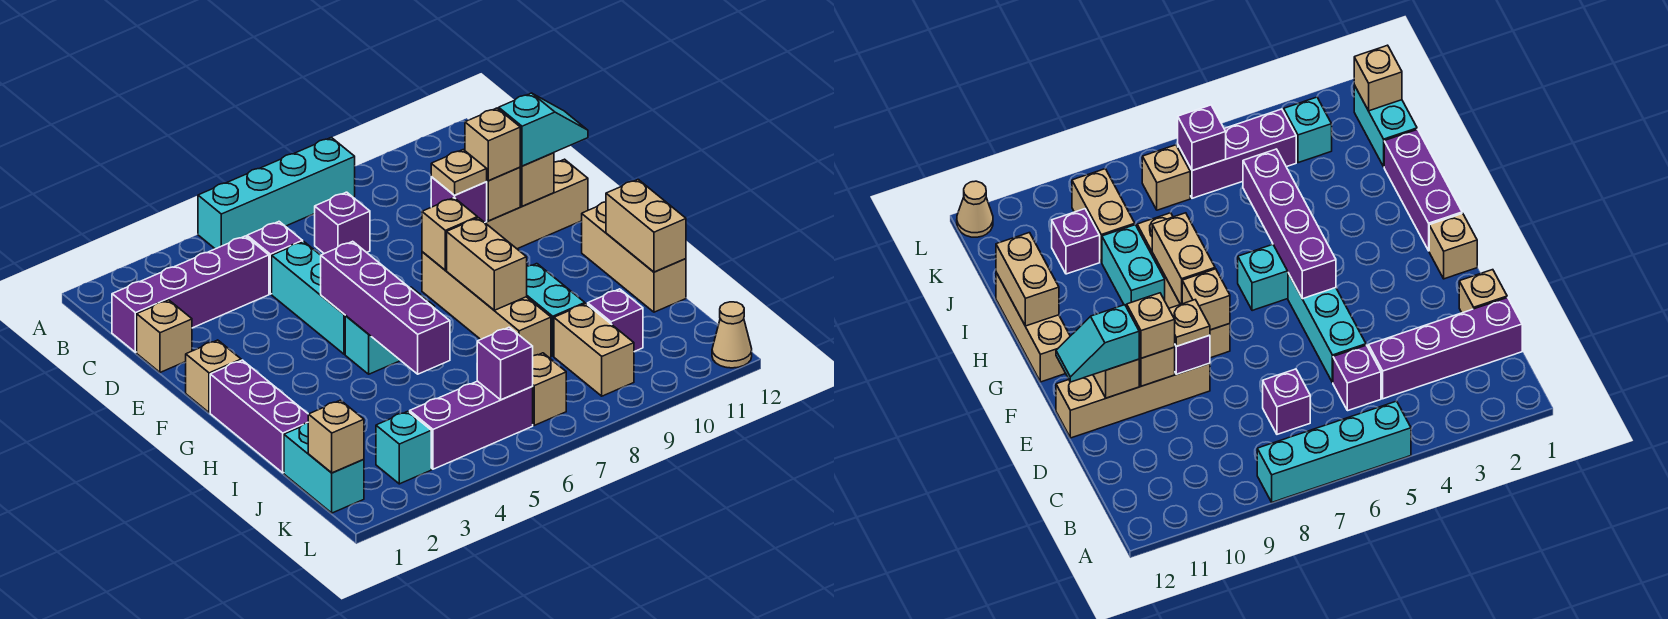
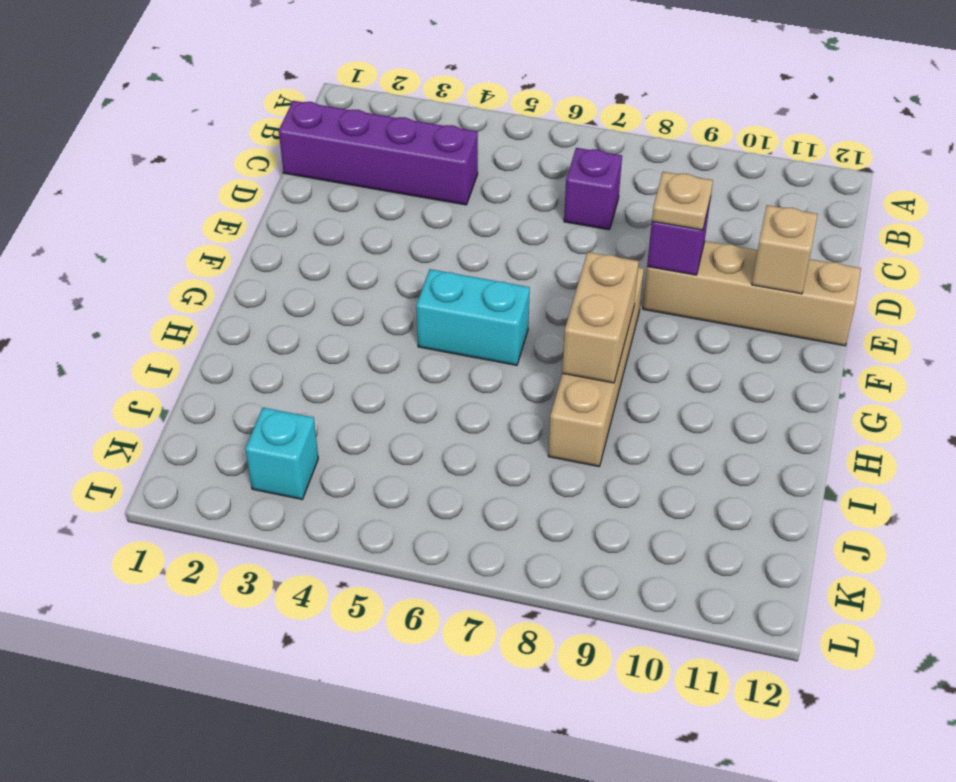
none -> cyan 1x4 brick [198,137,355,249]
none -> purple 1x1 brick [247,222,303,294]
none -> tan 1x1 brick [137,300,192,372]
none -> cyan 1x3 brick [272,242,345,354]

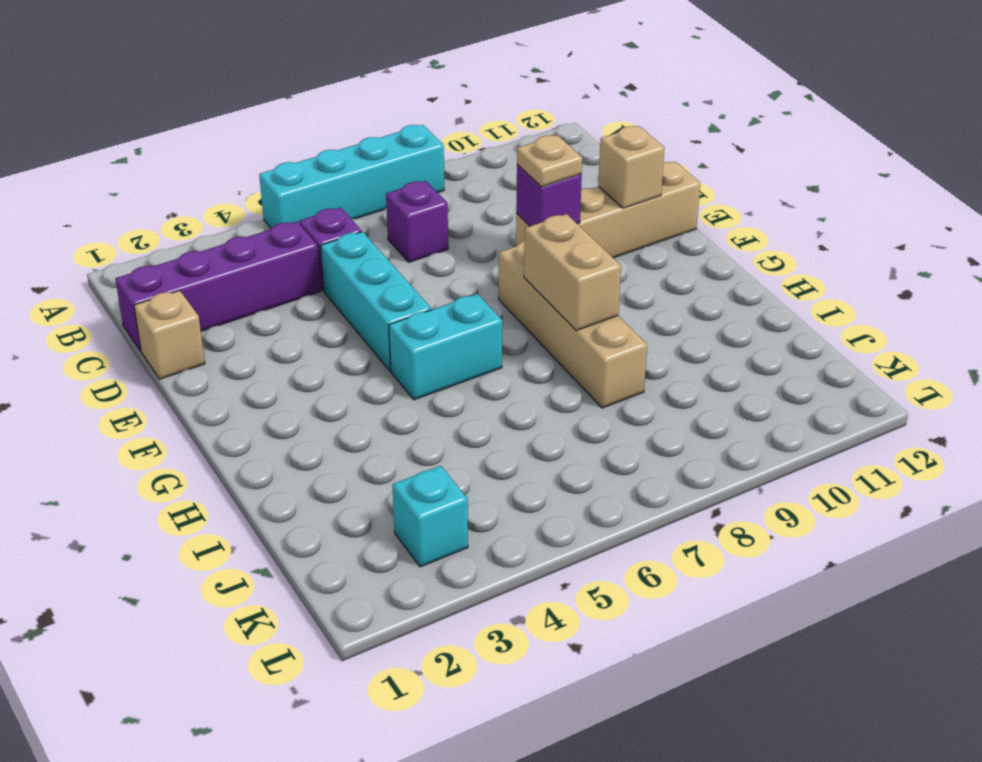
none -> tan 1x1 brick [186,340,241,413]
none -> purple 1x3 brick [210,360,308,473]
none -> tan 1x3 brick [582,202,686,312]
none -> cyan 1x2 brick [527,264,585,356]

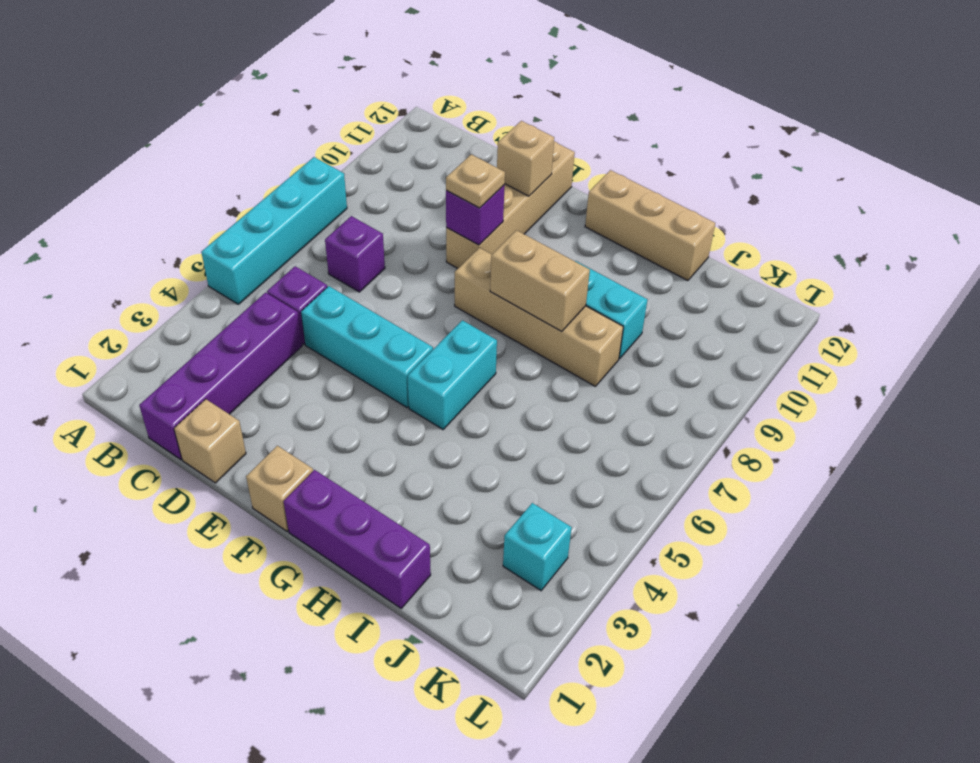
none -> cyan 1x2 brick [284,423,364,513]
none -> tan 1x2 brick [554,304,634,396]
none -> purple 1x1 brick [588,289,643,352]
none -> purple 1x3 brick [410,381,533,469]

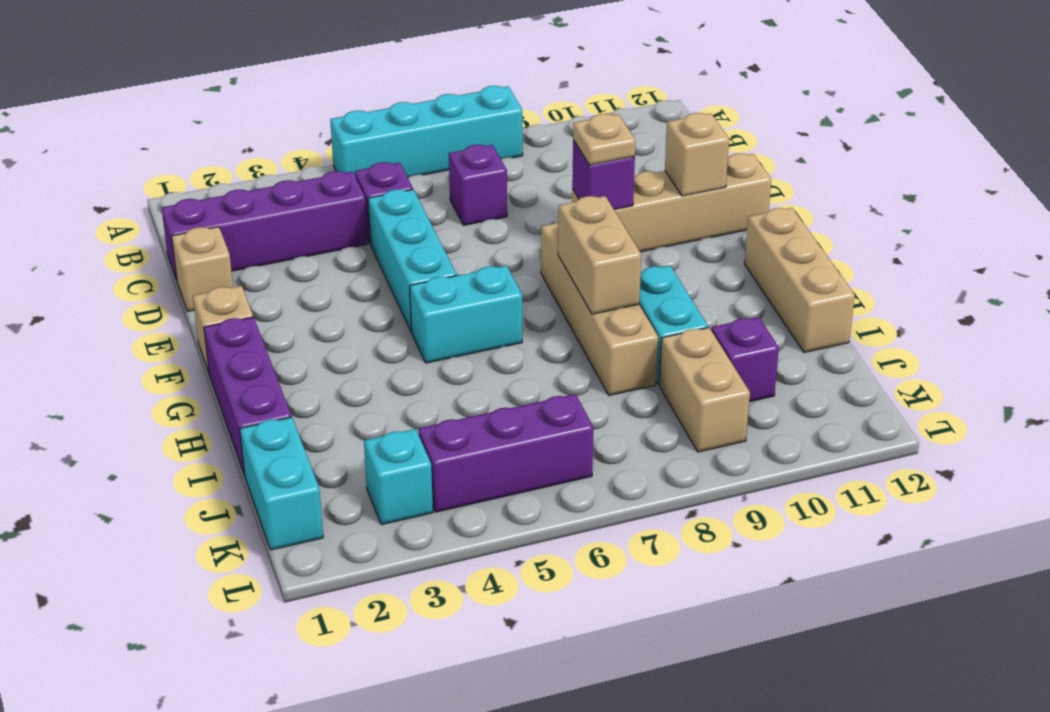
none -> tan 1x1 brick [532,353,566,425]
none -> tan 1x1 cone [712,302,752,368]
none -> tan 1x1 brick [487,167,520,221]
none -> purple 1x4 brick [321,241,450,374]

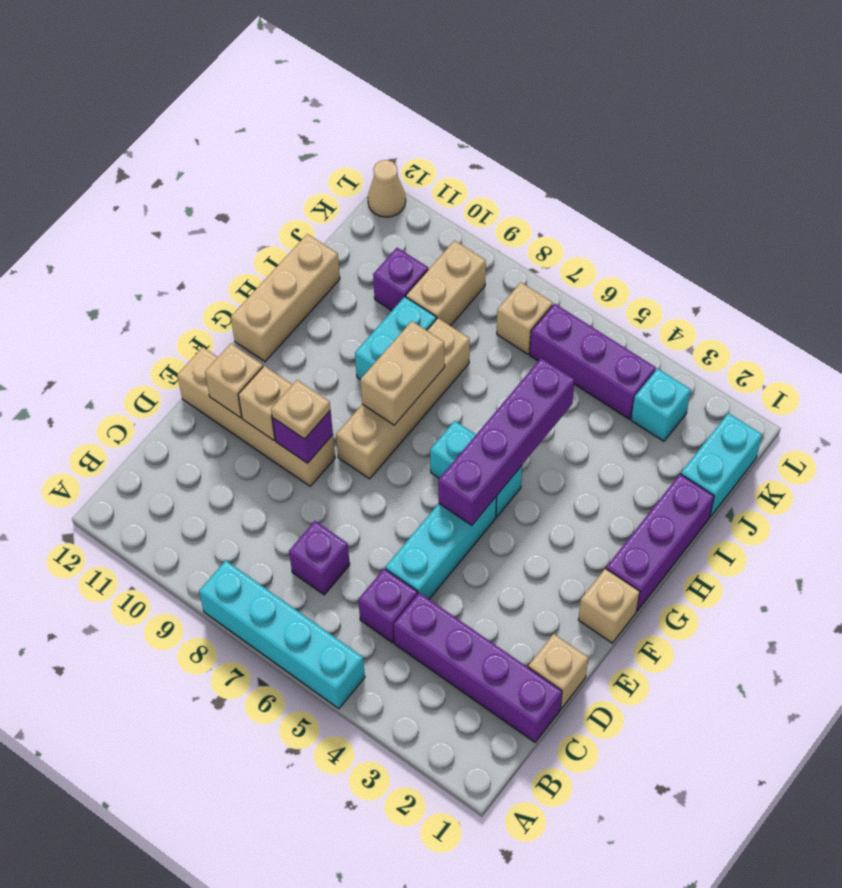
none -> tan 1x1 brick [422,198,477,270]
none -> tan 1x2 brick [606,180,686,272]
none -> tan 1x1 brick [308,400,364,473]
none -> purple 1x1 brick [477,327,533,400]

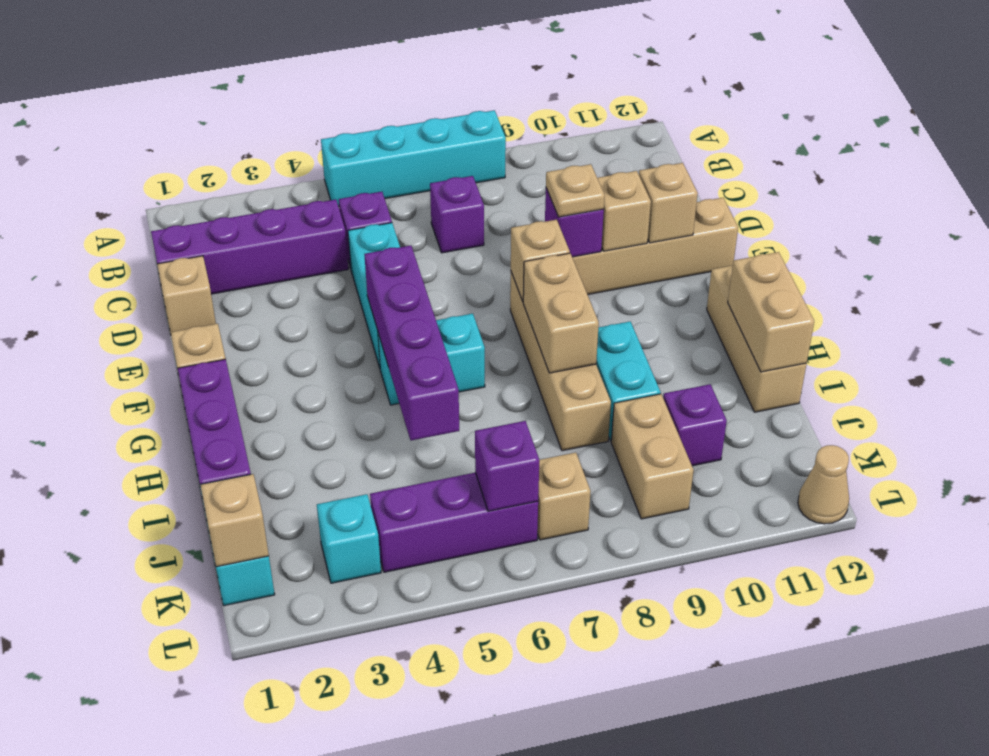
none -> tan 1x1 brick [465,108,520,181]
none -> cyan 1x2 slope [499,93,588,166]

